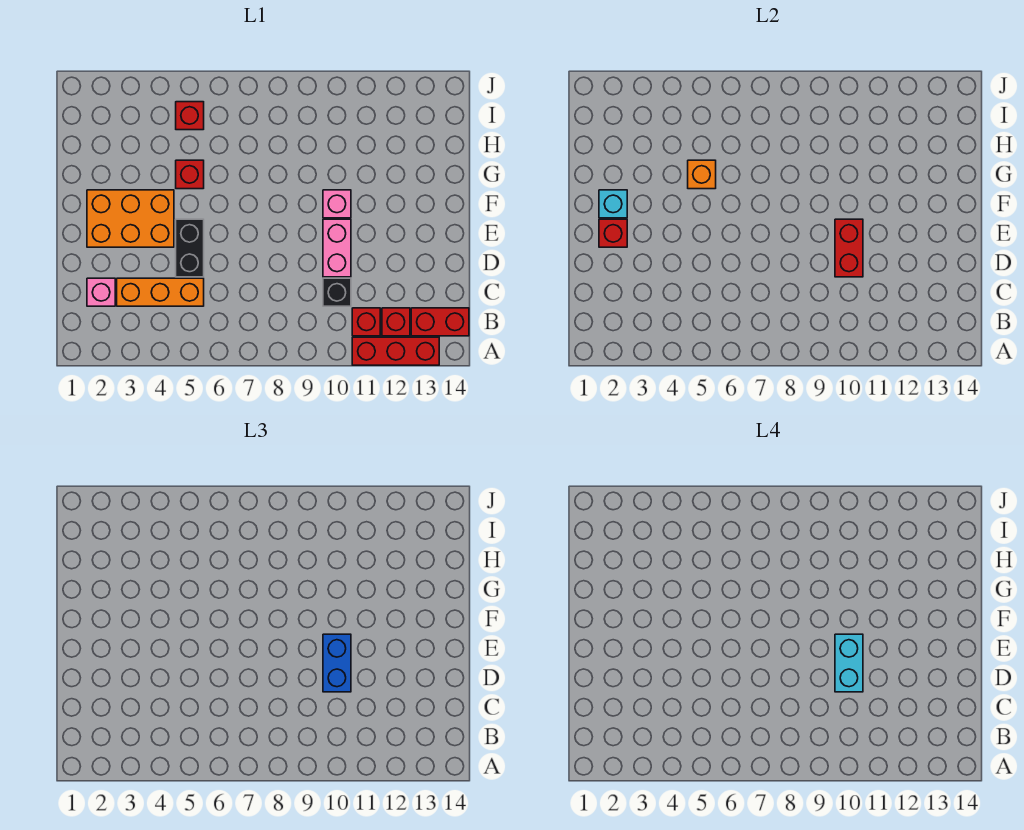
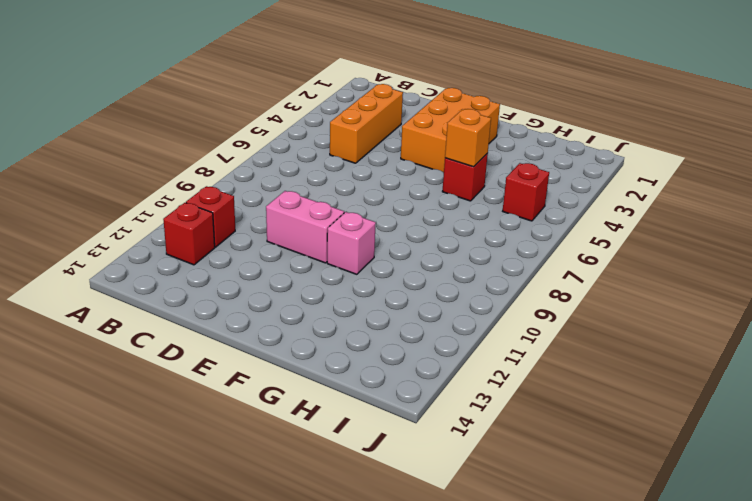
none -> red 1x3 brick [352,337,439,365]
none -> red 1x2 brick [411,308,469,336]
none -> pink 1x1 brick [87,278,115,306]

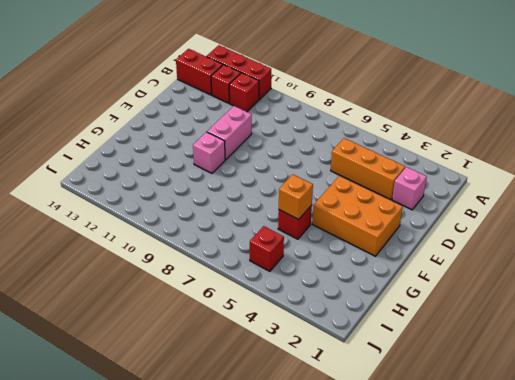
none -> black 1x1 brick [323,278,351,306]
none -> black 1x2 brick [176,219,204,277]
none -> red 1x2 brick [835,219,863,277]

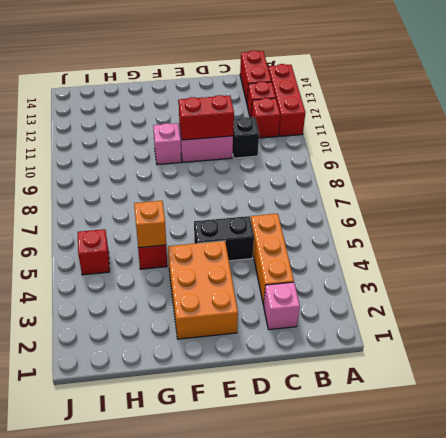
none -> red 1x1 brick [599,219,627,247]
none -> cyan 1x1 brick [599,190,627,218]
none -> blue 1x2 brick [323,634,351,692]

